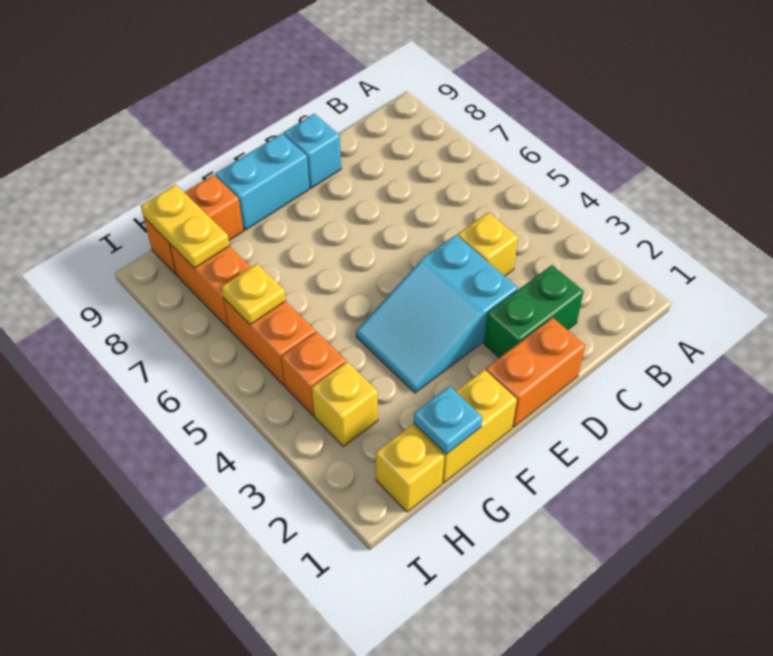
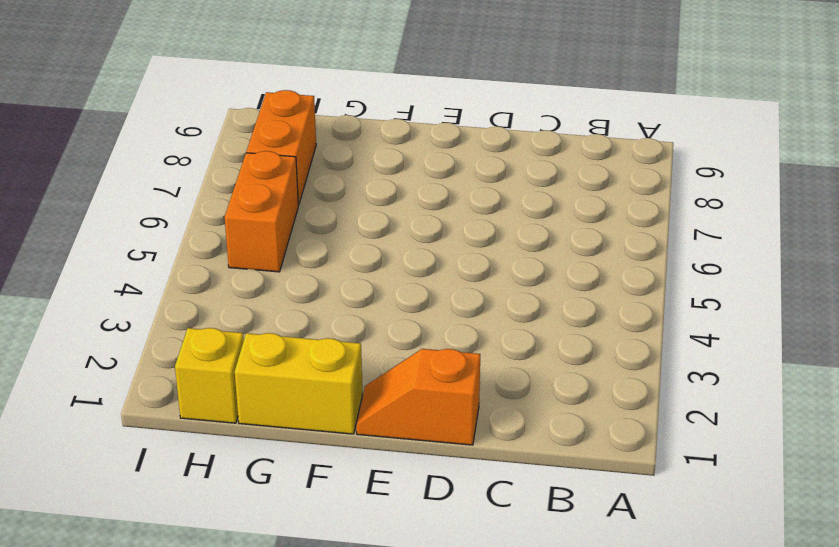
orange 1x2 slope [356,349,480,445] -> orange 1x2 brick [486,318,585,427]
none -> green 1x2 brick [484,265,584,358]
none -> yellow 1x1 brick [458,212,518,276]
none -> cyan 2x3 slope [356,235,518,393]

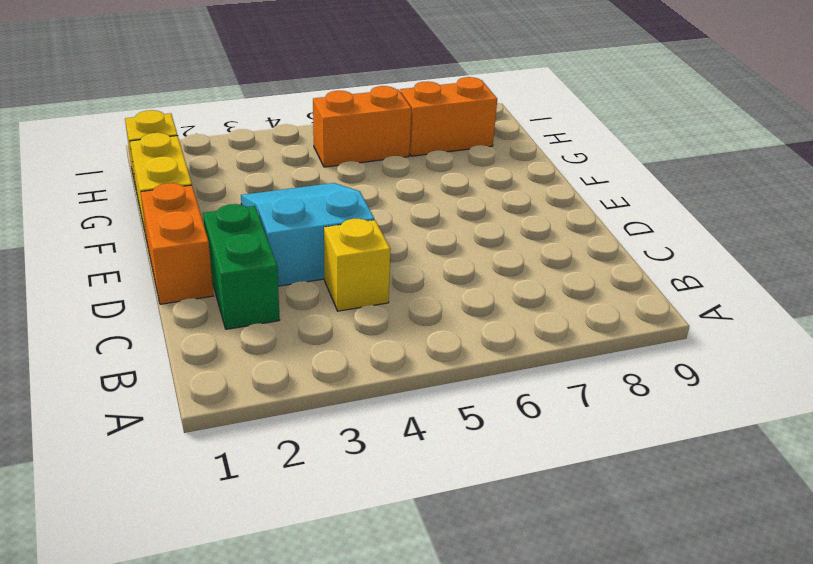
none -> cyan 1x1 brick [283,114,341,188]
none -> cyan 1x2 brick [215,133,309,230]
none -> orange 1x2 brick [144,175,243,274]

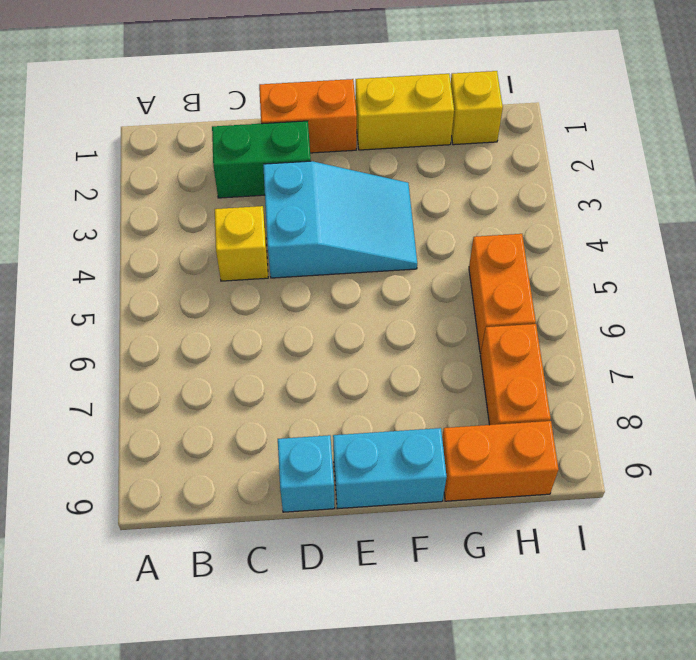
none -> yellow 1x1 brick [312,362,378,446]
none -> orange 1x1 brick [281,332,346,415]
none -> cyan 1x1 plate [414,386,482,454]

